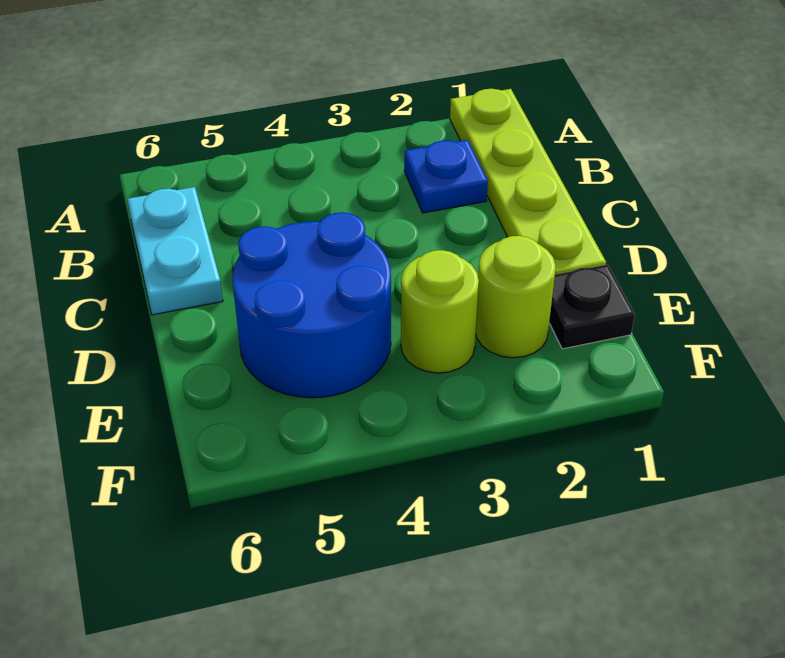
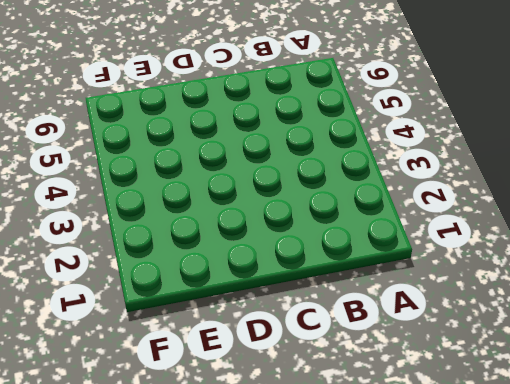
none -> lime 1x4 plate [450,89,606,274]
none -> blue 1x1 plate [404,140,488,213]

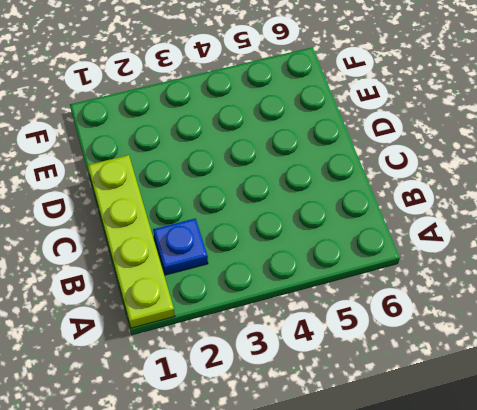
none -> cyan 1x2 plate [127,187,223,315]
none -> blue 2x2 round brick [232,212,391,398]

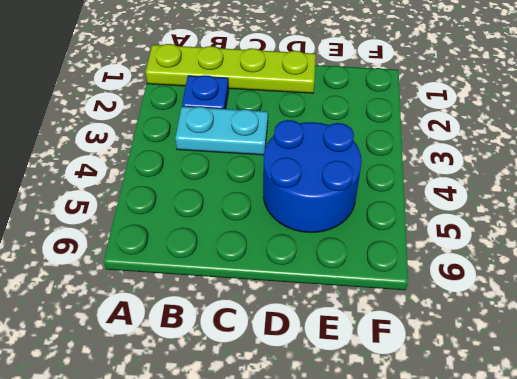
cyan 1x2 plate [175,107,268,155] -> cyan 1x2 plate moved to [127,187,223,315]
none -> black 1x1 plate [549,264,635,349]
none -> lime 1x1 round brick [476,236,556,358]

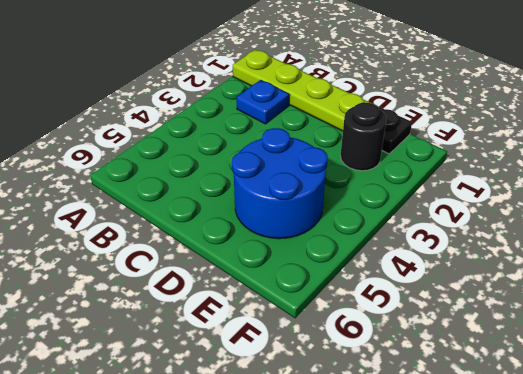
black 1x1 round brick [340,103,386,171] -> lime 1x1 round brick [476,236,556,358]
none -> cyan 1x2 plate [127,187,223,315]
none -> lime 1x1 round brick [401,250,479,373]

